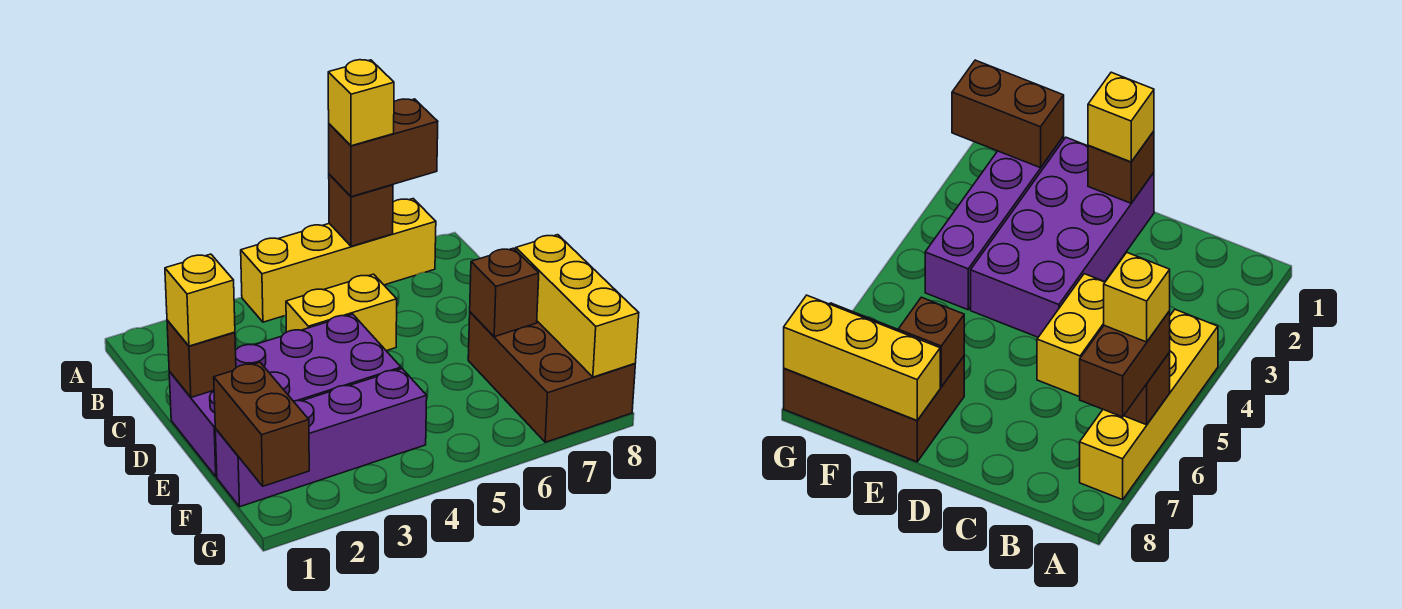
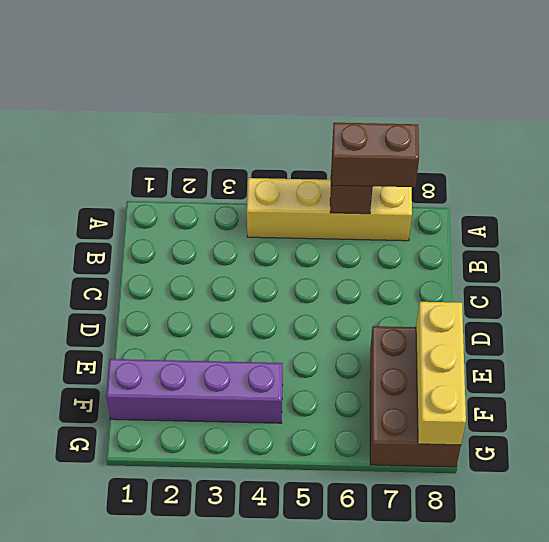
none -> yellow 1x2 brick [286,274,397,351]
none -> purple 2x4 brick [169,314,401,477]
none -> brown 1x1 brick [167,320,236,397]

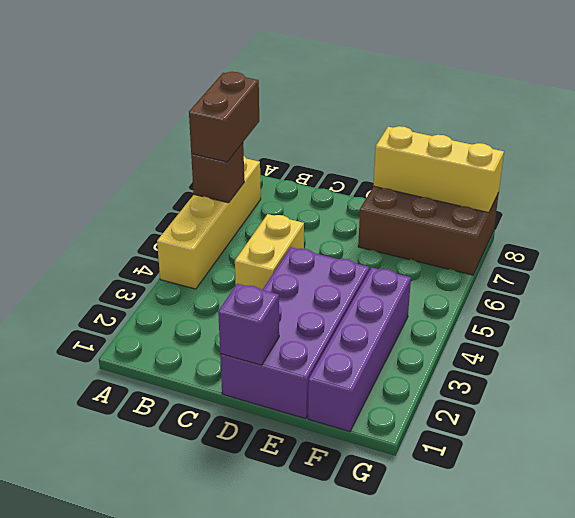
purple 1x1 brick [218,284,279,365] -> brown 1x1 brick [167,320,236,397]
none -> brown 1x1 brick [470,248,539,337]
none -> brown 1x2 brick [214,362,309,486]
none -> yellow 1x1 brick [165,254,235,346]

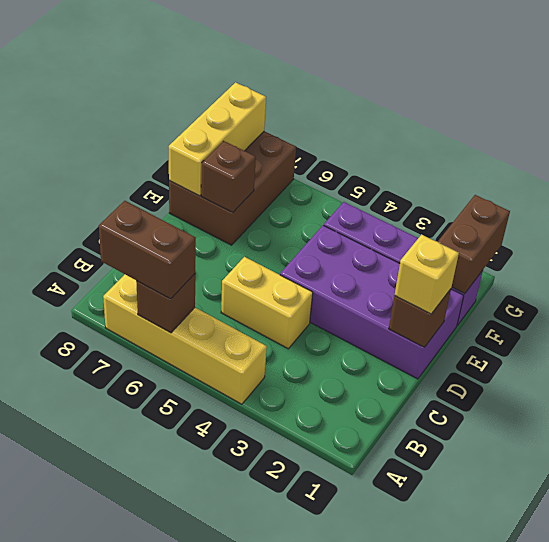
none -> yellow 1x1 brick [328,60,394,146]

